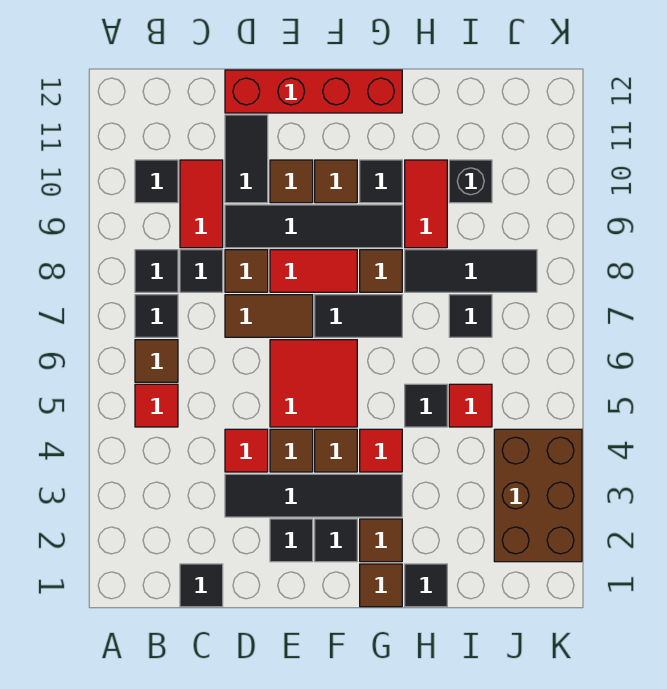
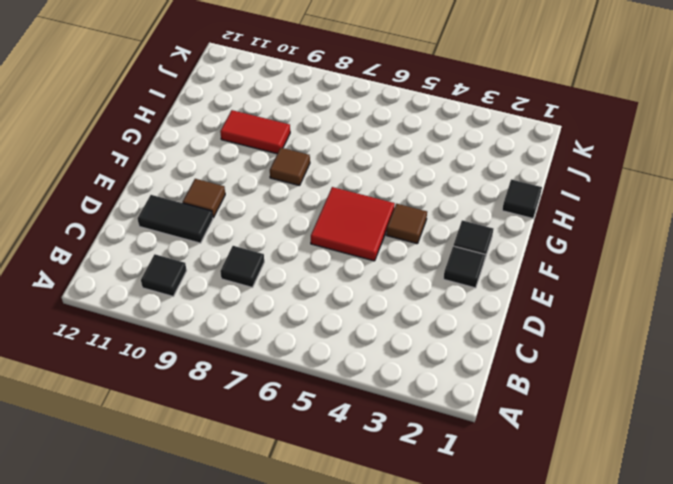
none -> red 1x1 tile [135,384,178,427]
none -> brown 1x1 tile [135,340,178,382]
none -> black 1x1 tile [135,295,178,337]
none -> black 1x1 tile [135,250,178,292]

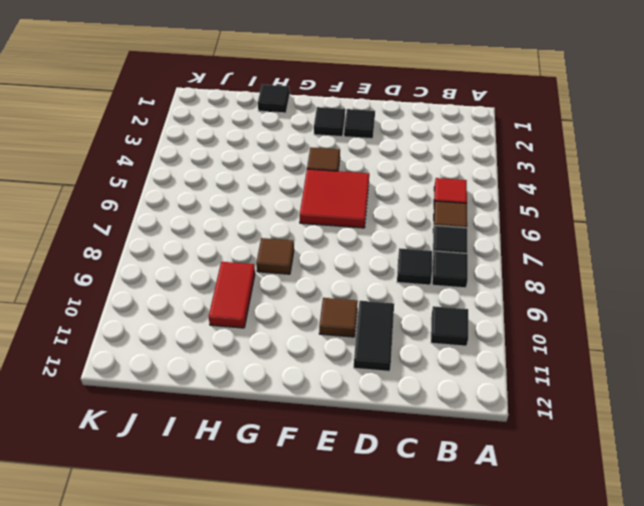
none -> black 1x1 tile [180,564,223,607]
none -> red 1x2 tile [180,160,223,248]
none -> black 1x4 tile [225,474,402,517]
none -> red 1x1 tile [225,429,268,472]

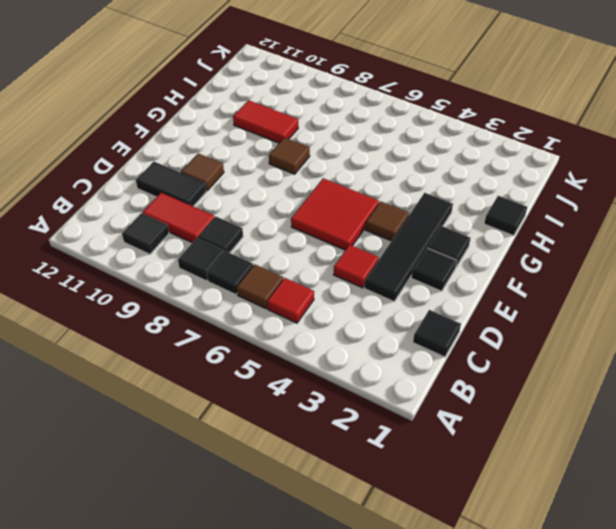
none -> brown 1x2 tile [225,295,313,337]
none -> brown 1x1 tile [225,250,268,292]
none -> black 1x4 tile [225,205,402,248]
none -> red 1x4 brick [225,70,402,113]

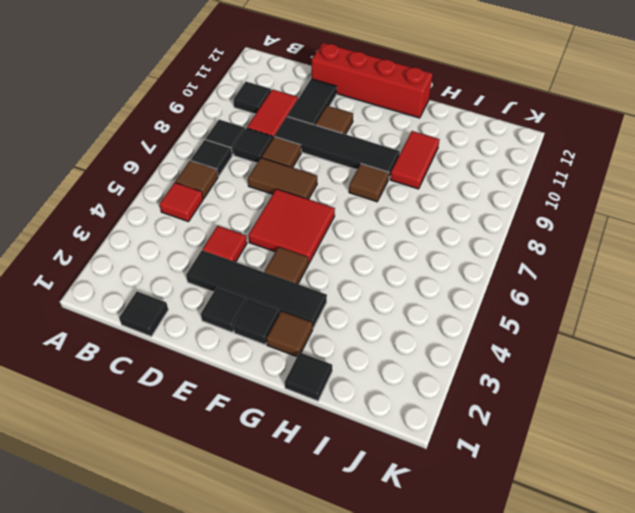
none -> brown 1x1 tile [270,429,313,472]
none -> red 1x2 tile [270,250,357,292]
none -> black 1x2 tile [315,295,402,337]
none -> brown 1x1 tile [315,160,357,203]

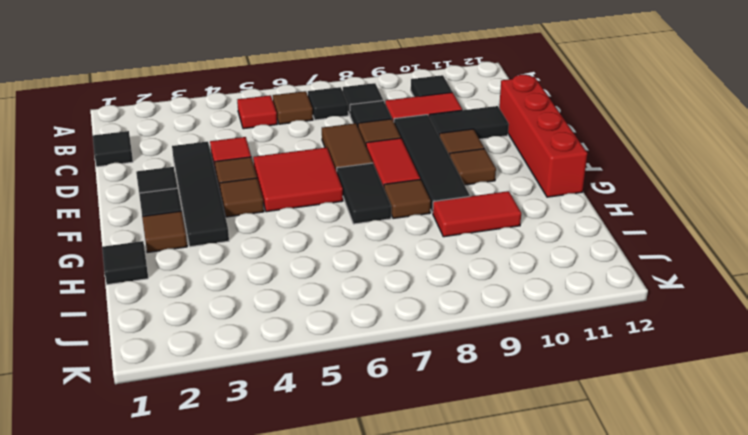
none -> brown 1x1 tile [360,564,402,607]
none -> red 1x1 tile [360,429,402,472]
none -> black 1x1 tile [360,160,402,203]
none -> black 1x1 tile [405,384,447,427]

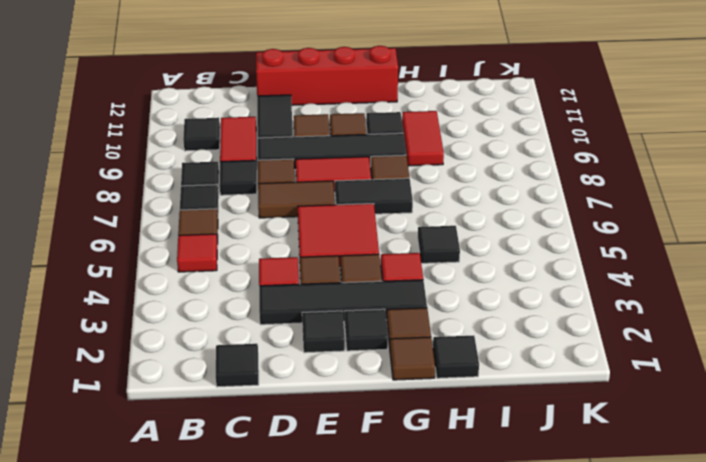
none -> black 1x3 tile [405,250,537,292]
none -> red 1x1 tile [449,384,492,427]
none -> black 1x1 tile [449,295,492,337]
none -> black 1x1 brick [449,160,492,203]

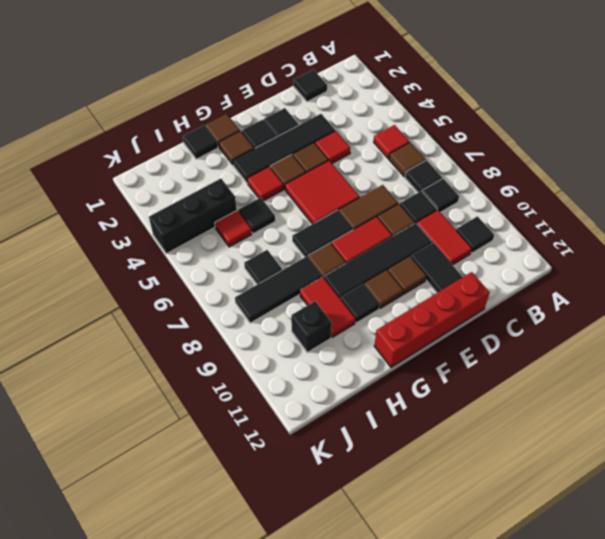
black 1x3 brick [149,179,237,254] -> brown 2x3 brick [494,429,582,562]

